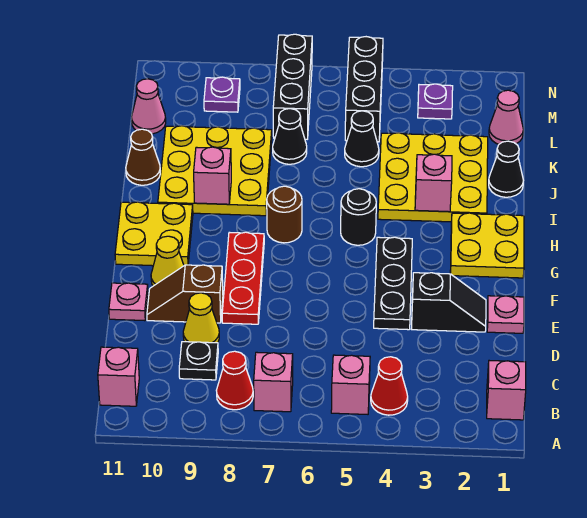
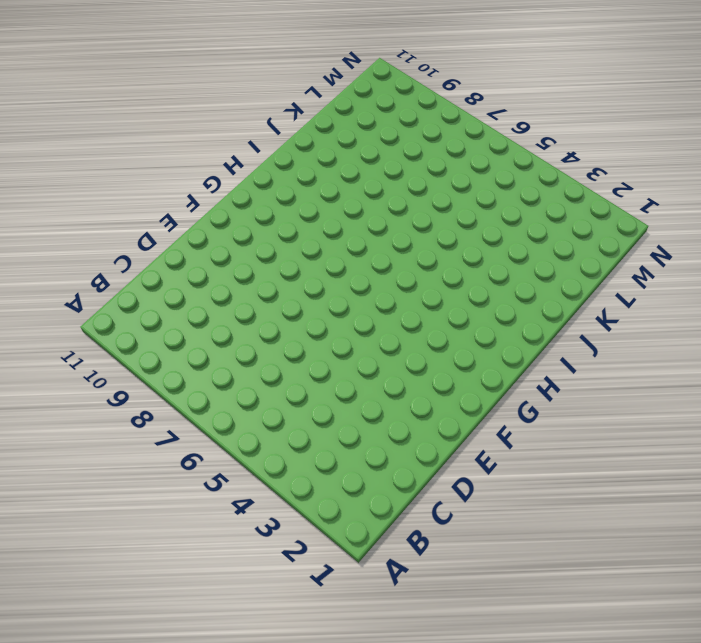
none -> pink 1x1 brick [487,361,526,420]
none -> red 1x1 cone [371,357,408,415]
none -> pink 1x1 brick [331,355,370,414]
none -> pink 1x1 brick [254,352,293,412]

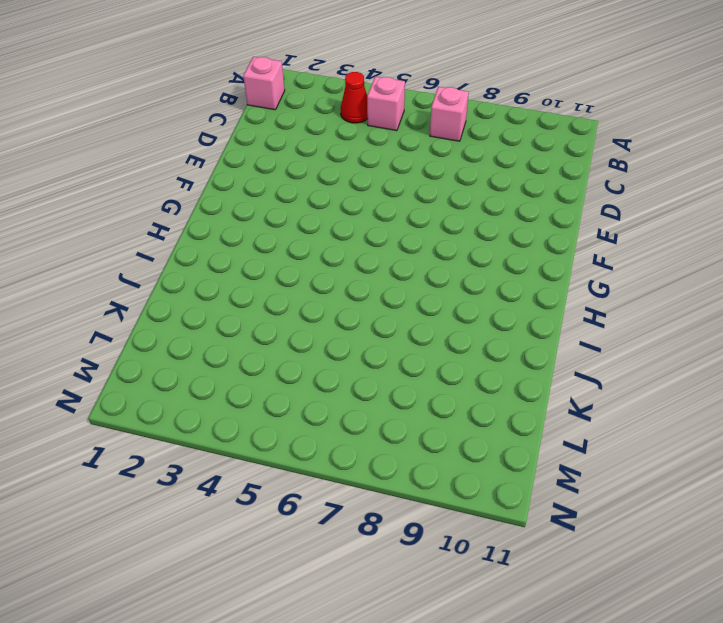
none -> red 1x1 cone [216,351,253,410]
none -> pink 1x1 brick [98,347,139,406]
none -> black 1x1 plate [179,342,218,380]
none -> yellow 1x1 cone [183,293,219,343]

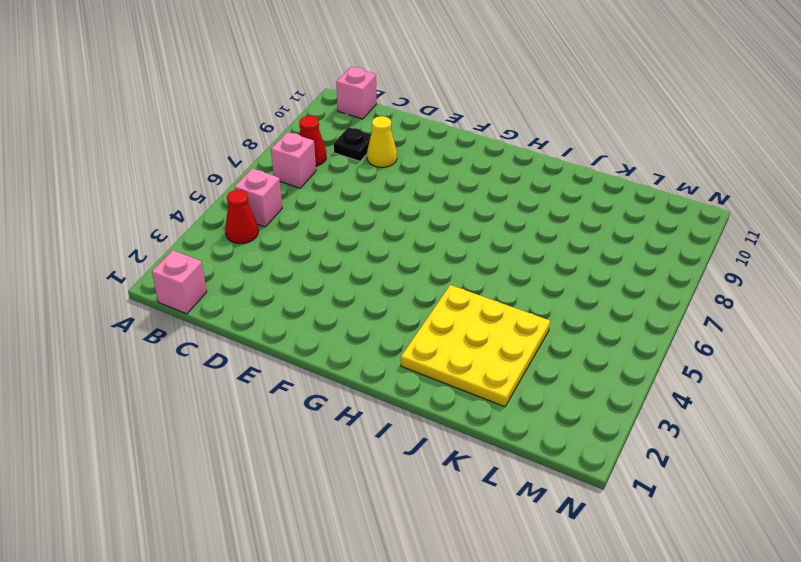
none -> pink 1x1 plate [487,296,524,333]
none -> black 1x2 slope [412,273,486,332]
none -> black 1x3 plate [374,237,412,330]
none -> red 1x3 plate [222,232,264,324]

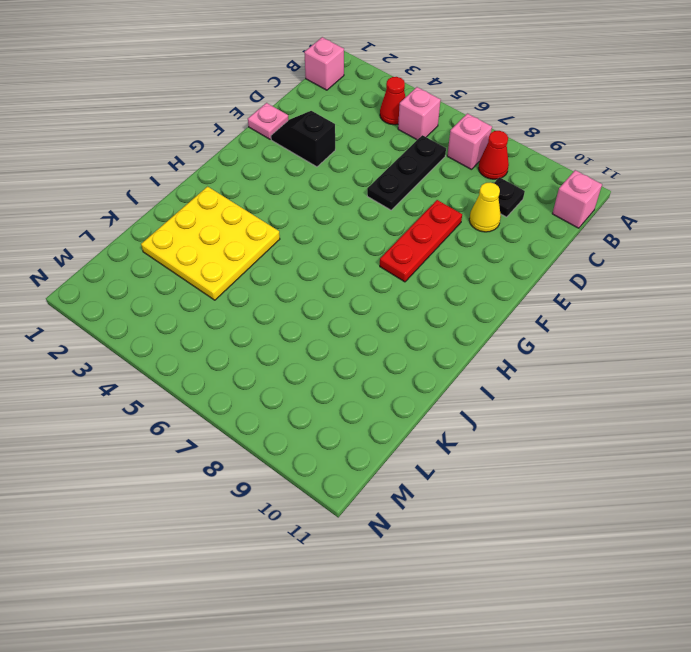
black 1x3 plate [367,135,446,210] -> black 1x3 plate moved to [374,237,412,330]
none -> brown 1x2 slope [147,265,223,323]
none -> pink 1x1 plate [109,283,148,321]
none -> yellow 1x1 cone [151,236,184,286]
none -> yellow 2x2 plate [450,213,524,278]

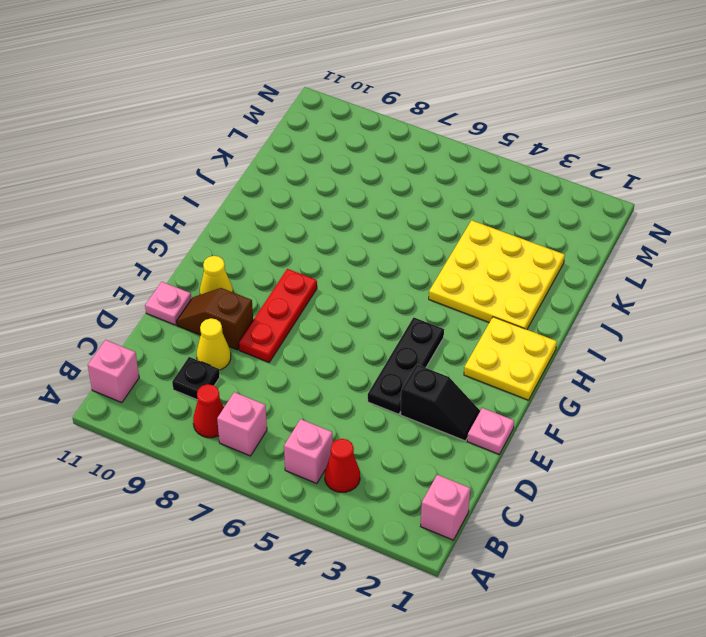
none -> yellow 2x2 plate [115,202,193,266]
none -> black 1x1 round brick [341,189,376,245]
none -> brown 1x1 round brick [267,186,302,243]
none -> yellow 3x3 plate [158,126,272,216]

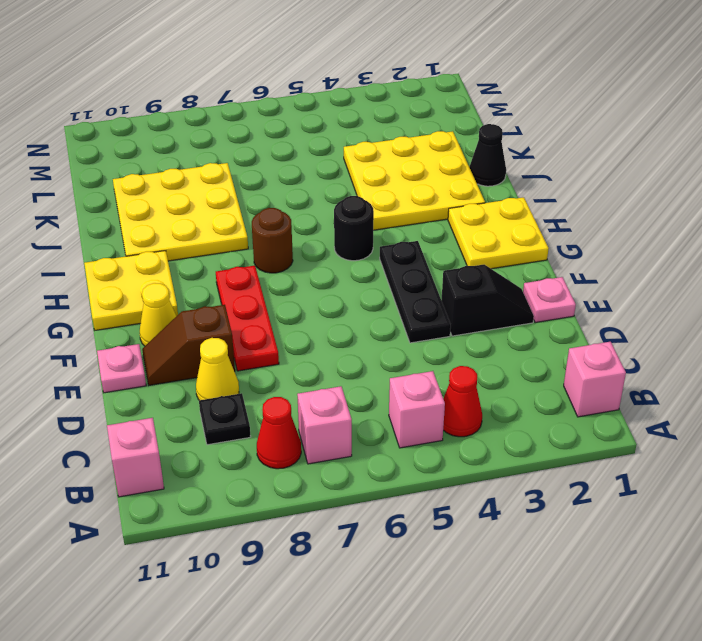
none -> brown 1x1 cone [126,129,160,185]
none -> black 1x1 cone [345,111,379,167]
none -> black 1x1 cone [273,109,307,164]
none -> pink 1x1 cone [489,90,523,144]

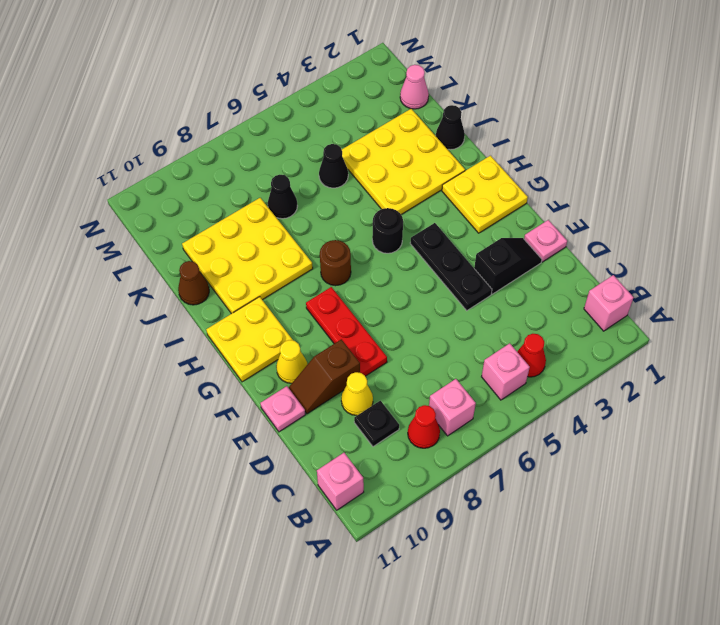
none -> black 1x3 brick [345,37,383,142]
none -> black 1x3 brick [273,34,312,139]
none -> pink 1x1 cone [132,79,166,134]
none -> purple 1x1 plate [418,84,453,119]

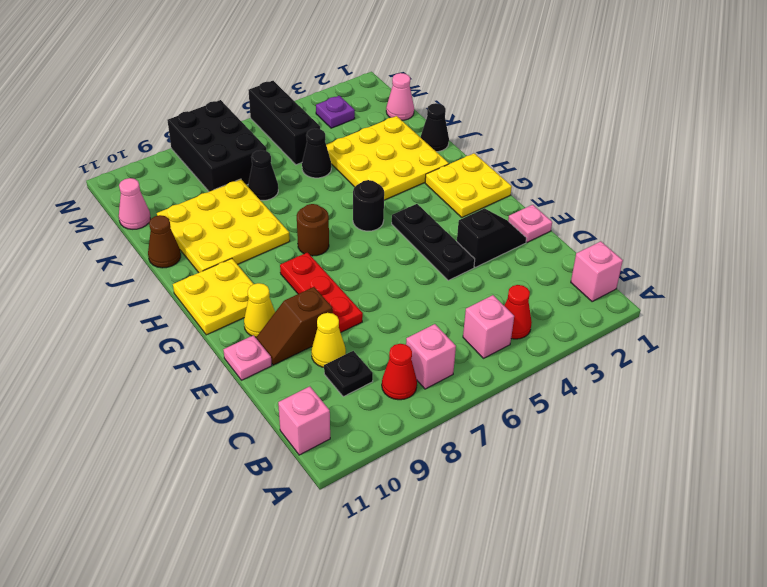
black 2x3 brick [167,100,266,192] -> black 1x3 brick [273,34,312,139]
none -> purple 1x1 plate [204,77,240,112]
none -> pink 1x1 brick [415,154,452,212]
none -> pink 1x1 brick [194,147,231,204]

